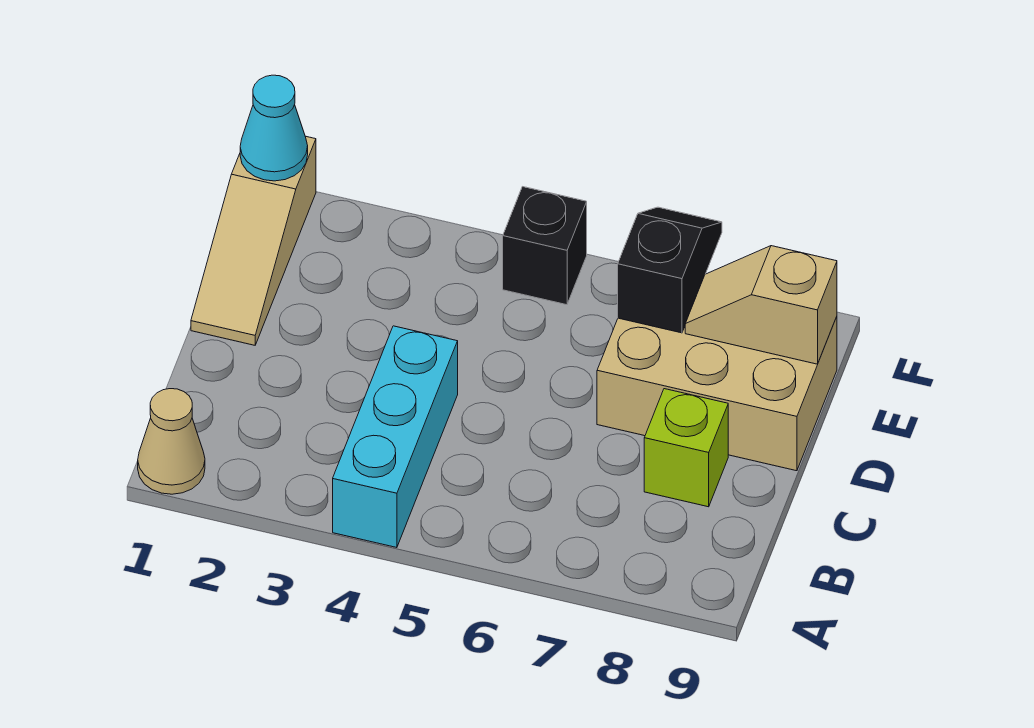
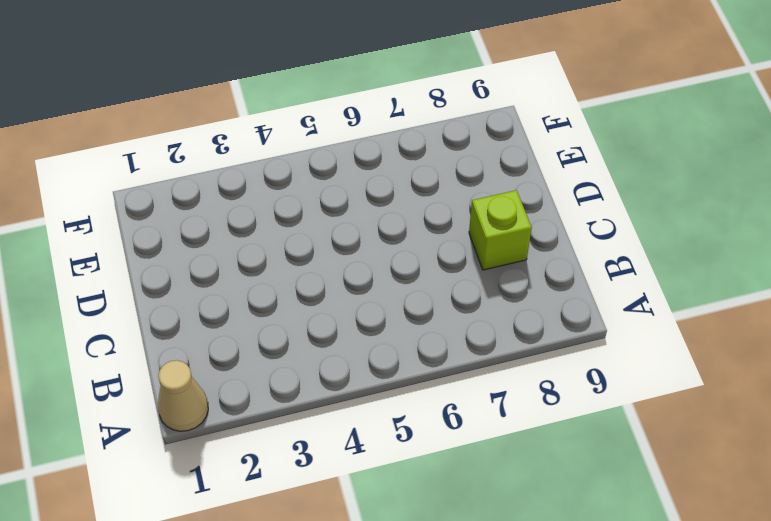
none -> cyan 1x3 brick [333,326,458,548]
none -> tan 1x3 slope [191,136,316,345]

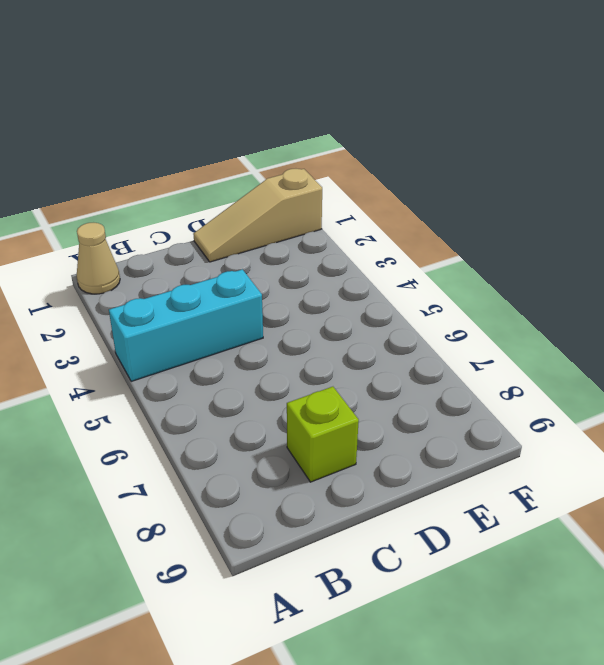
none -> tan 2x3 brick [597,317,837,471]
none -> black 1x1 brick [503,187,587,305]

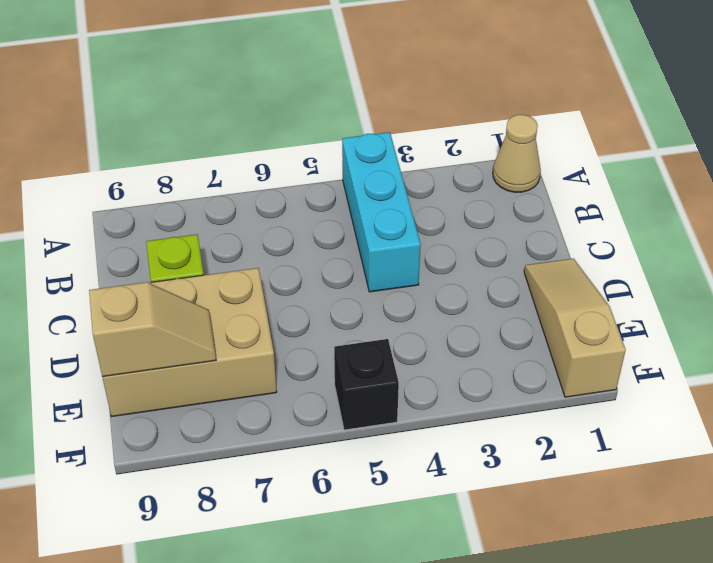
none -> black 1x2 slope [618,207,722,333]
none -> cyan 1x1 cone [240,75,308,181]

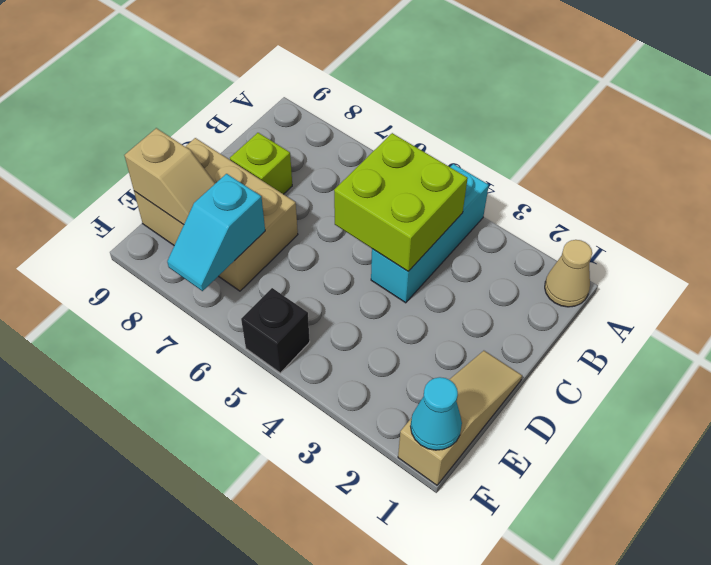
lime 2x2 brick [334,133,468,271] -> none
cyan 1x2 slope [167,174,265,291] -> black 1x2 slope [618,207,722,333]

